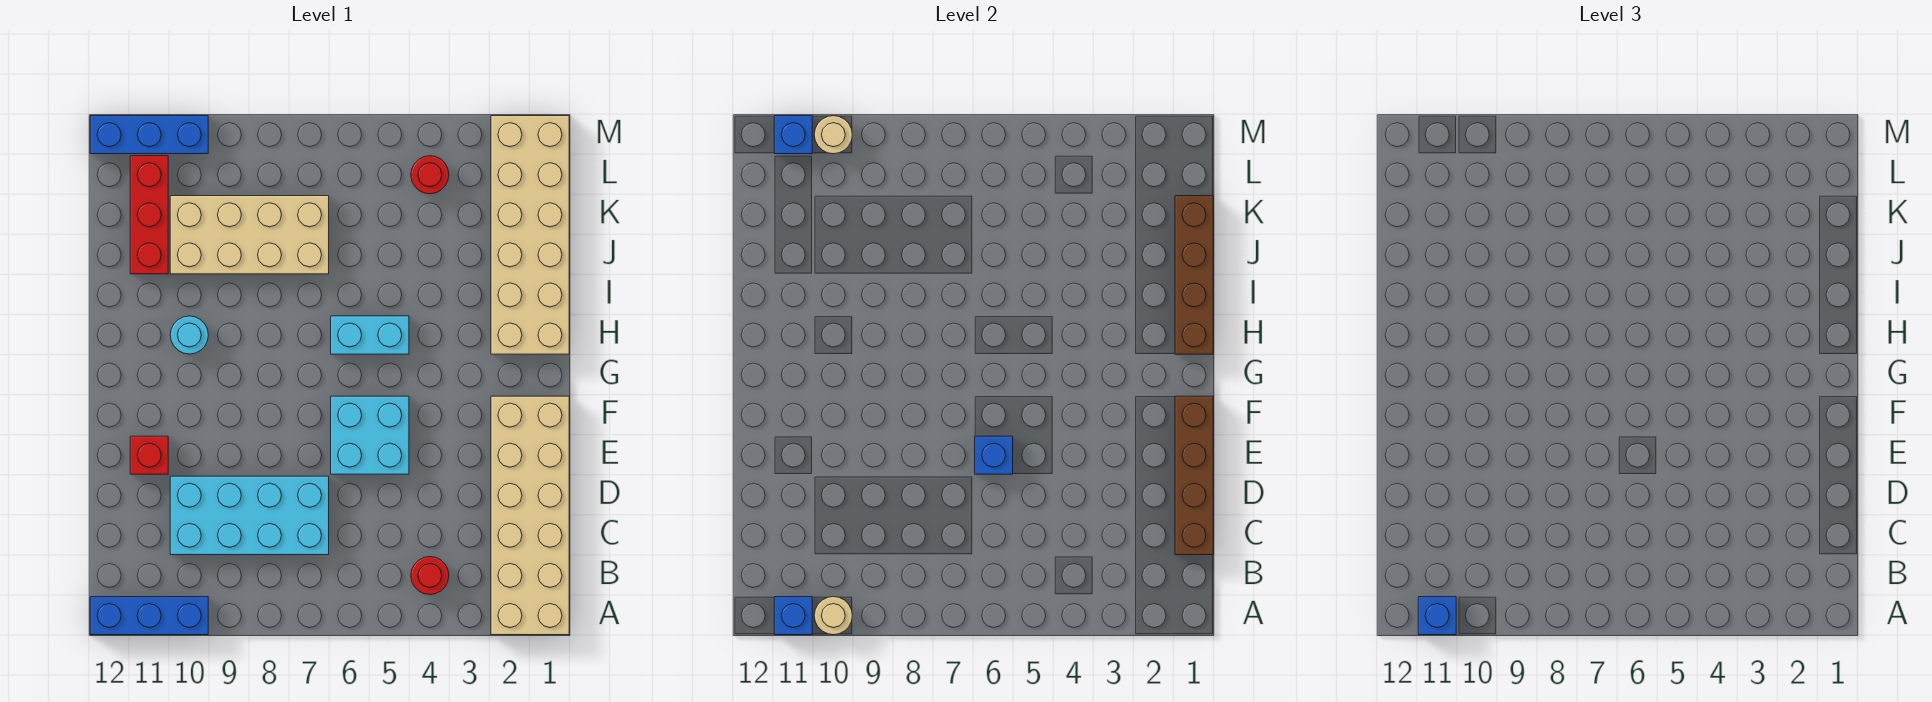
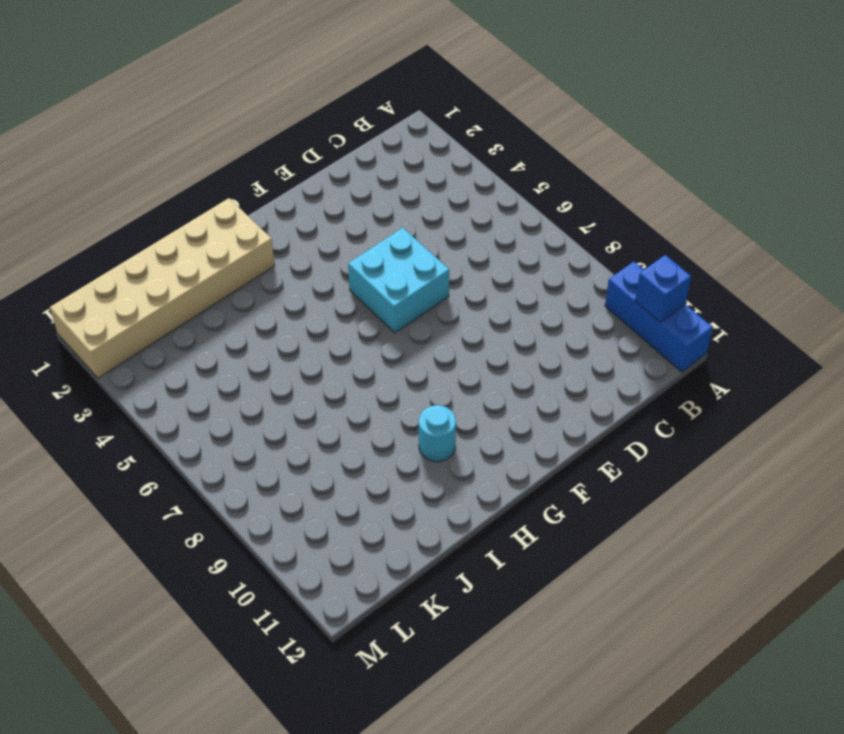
none -> tan 2x6 brick [491,396,569,635]
none -> red 1x1 round brick [411,557,449,595]
none -> cyan 2x4 brick [170,476,329,555]

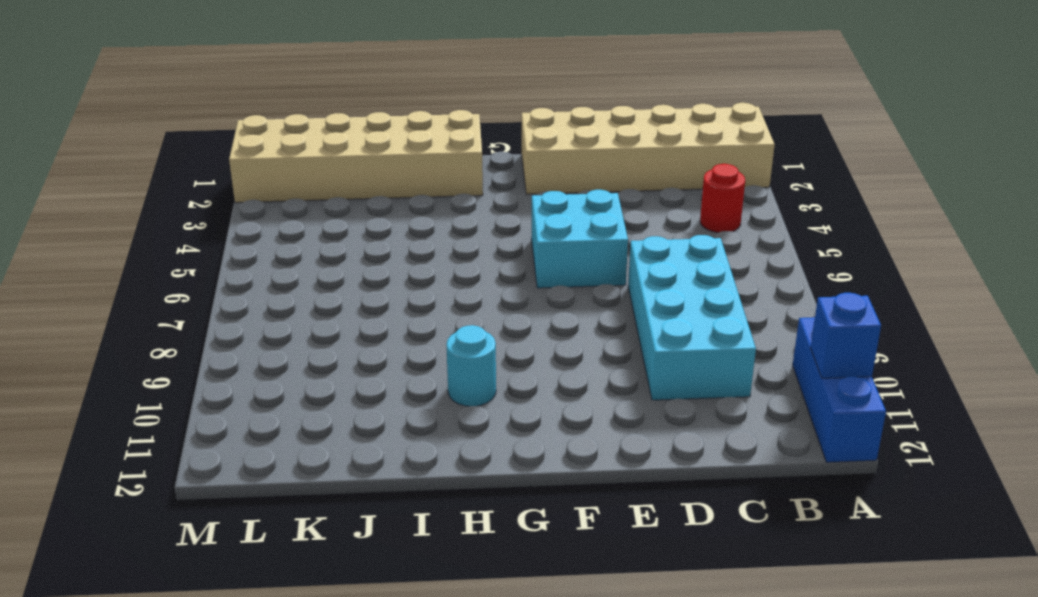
none -> red 1x1 brick [130,436,168,474]
none -> cyan 1x2 brick [331,316,409,354]
none -> tan 2x4 brick [170,196,329,274]

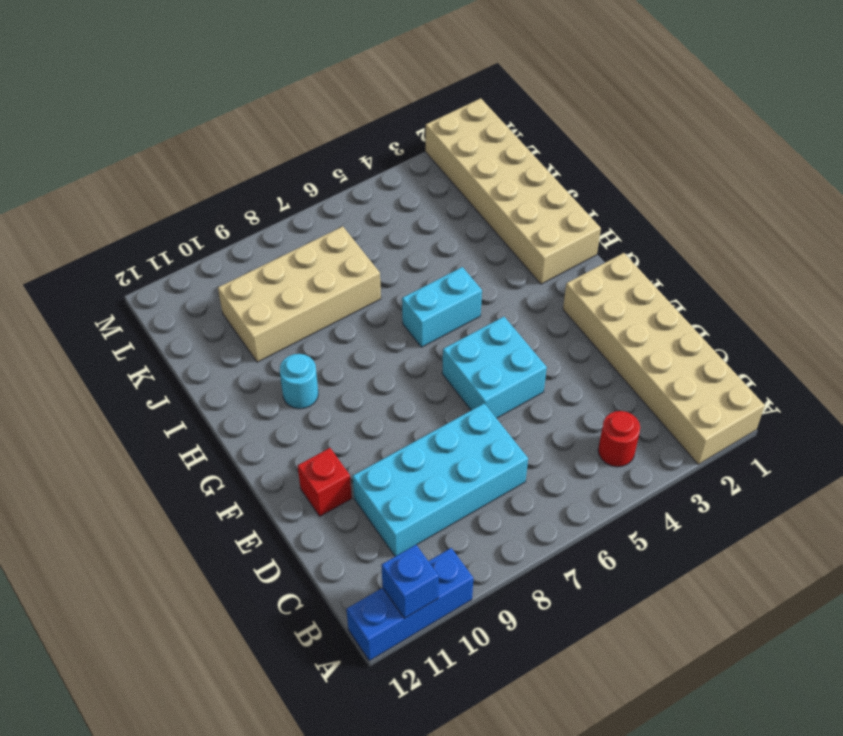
none -> red 1x3 brick [130,156,168,274]
none -> red 1x1 round brick [411,156,449,194]
none -> blue 1x3 brick [90,116,208,154]

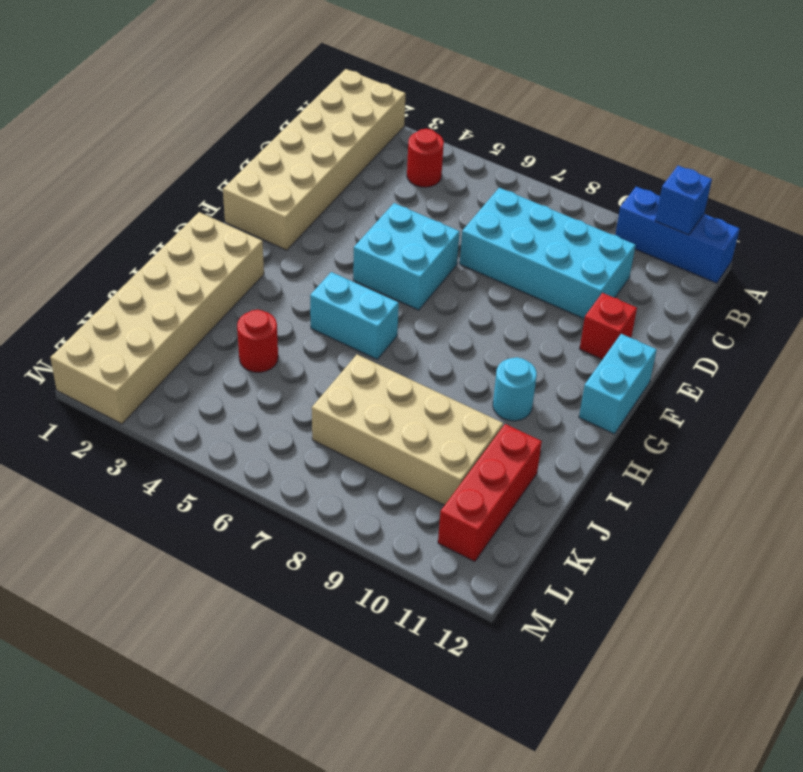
cyan 1x2 brick [579,334,657,434] -> none
red 1x1 round brick [237,310,278,373] -> red 1x1 round brick moved to [411,156,449,194]
none -> blue 1x3 brick [90,116,208,154]
none -> tan 1x1 round brick [814,597,852,635]
none -> brown 1x4 brick [1175,396,1213,555]

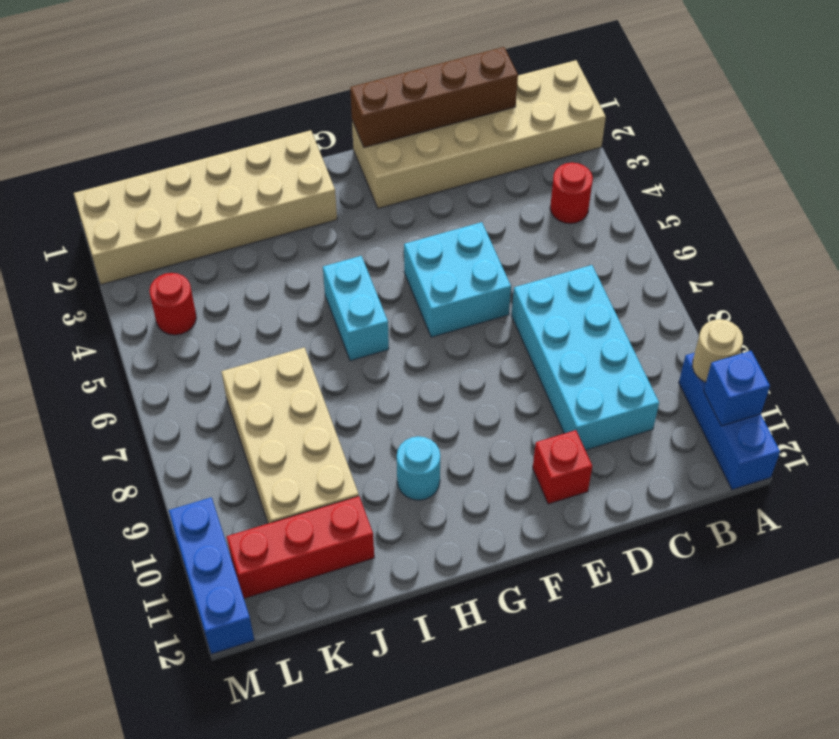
none -> blue 1x1 brick [975,436,1013,474]
none -> brown 1x4 brick [1175,196,1213,354]
none -> tan 1x1 round brick [814,116,852,154]

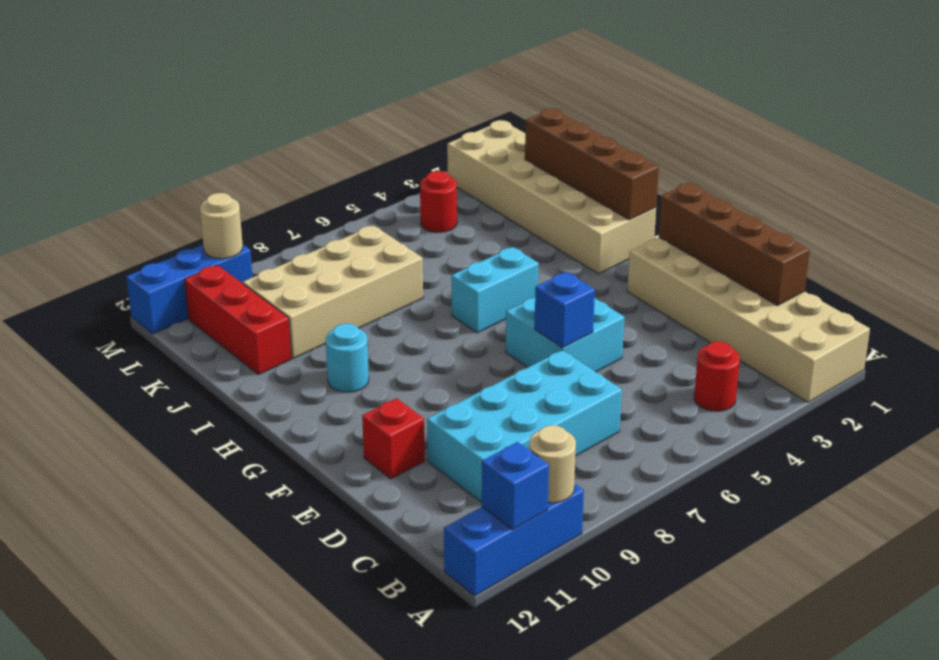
none -> blue 1x1 brick [774,116,812,154]
none -> blue 1x1 brick [1418,597,1456,635]

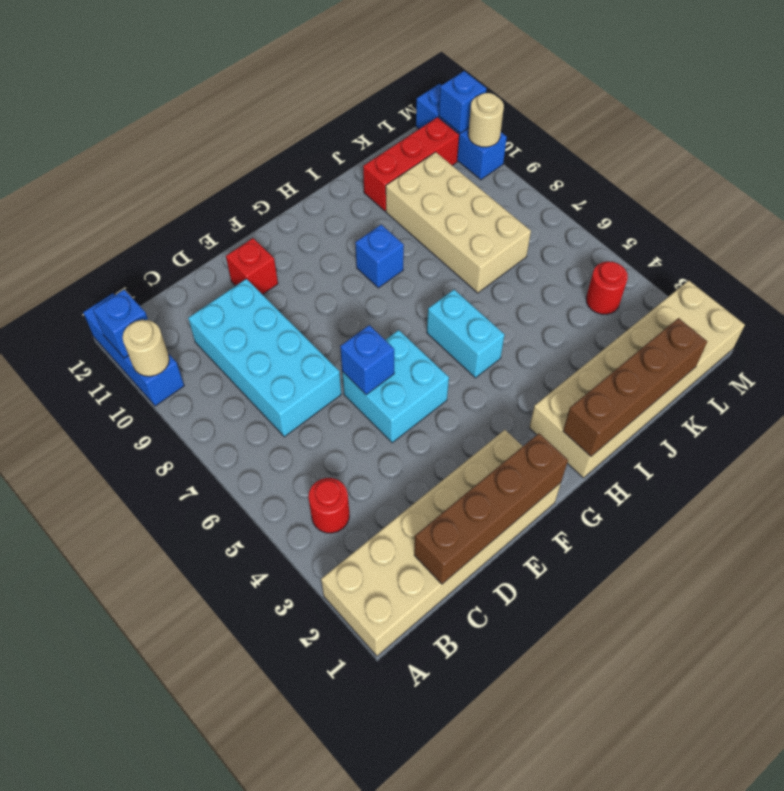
blue 1x1 brick [355,225,404,288] -> blue 1x1 brick moved to [1418,597,1456,635]
none -> cyan 1x1 round brick [170,316,208,354]

